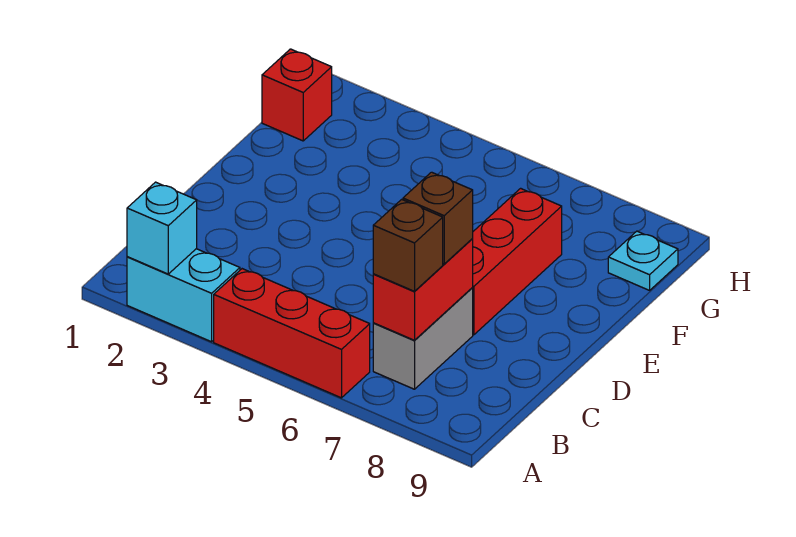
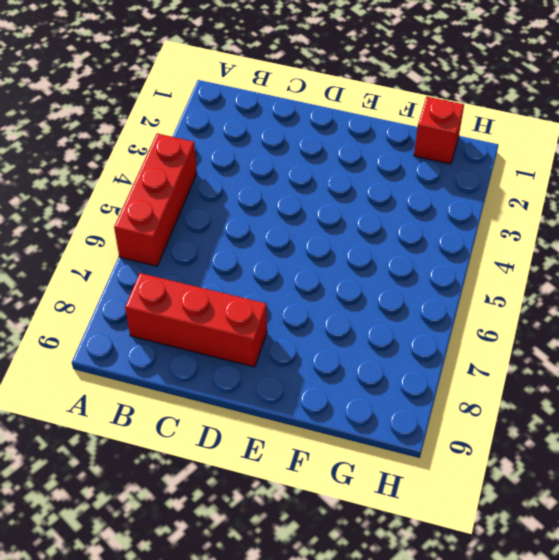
red 1x3 brick [125,273,267,367] -> red 1x3 brick moved to [472,188,562,335]
none -> cyan 1x2 brick [127,249,240,342]
none -> grey 1x2 brick [373,288,473,389]

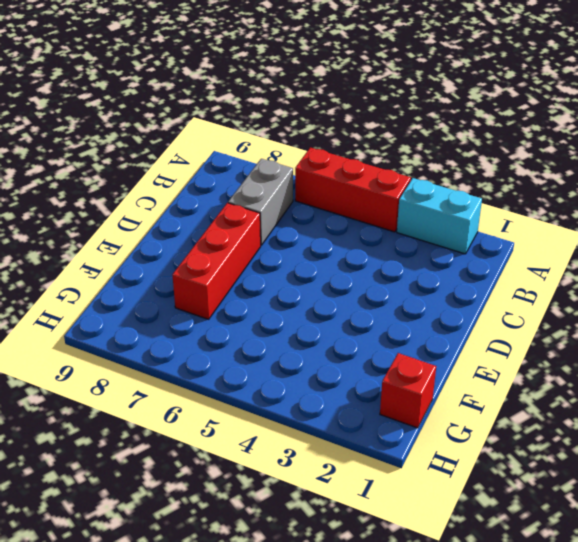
none -> cyan 1x1 plate [608,231,678,290]
none -> cyan 1x1 brick [127,182,197,274]

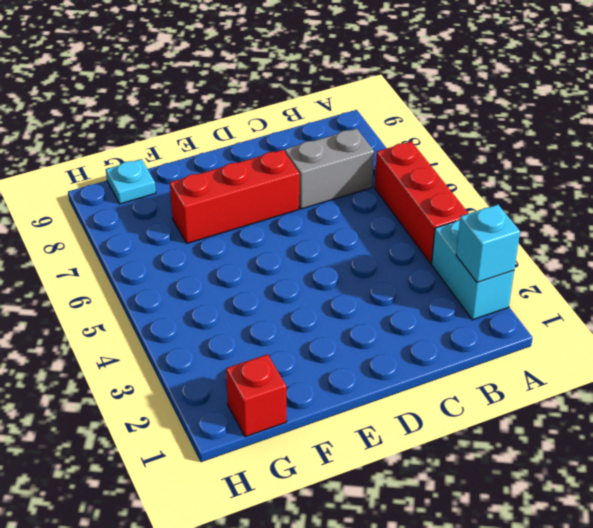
none -> red 1x2 brick [373,239,473,340]
none -> brown 1x1 brick [373,199,443,291]

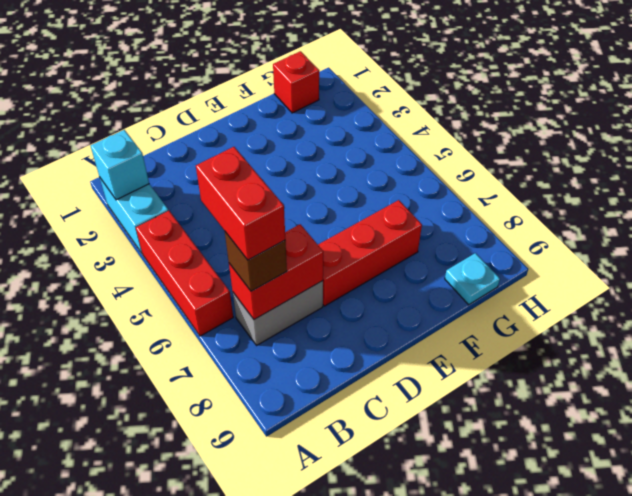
red 1x2 brick [196,147,285,260] -> none
none -> brown 1x1 brick [403,172,473,264]

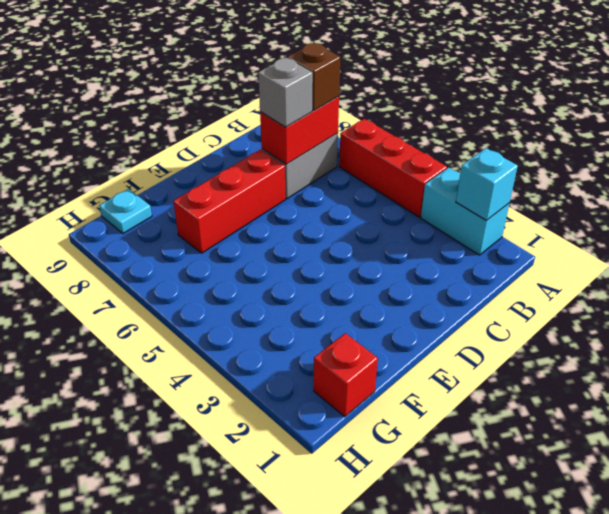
grey 1x1 brick [258,58,313,127] -> brown 1x1 brick [403,172,473,264]

